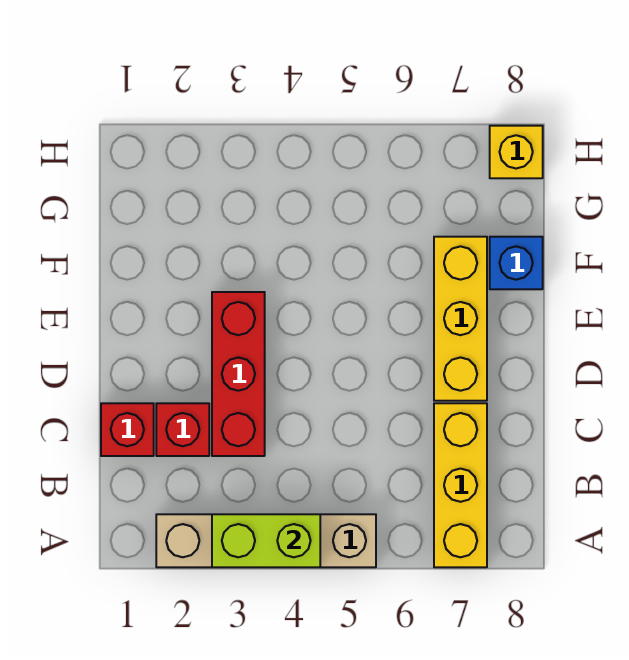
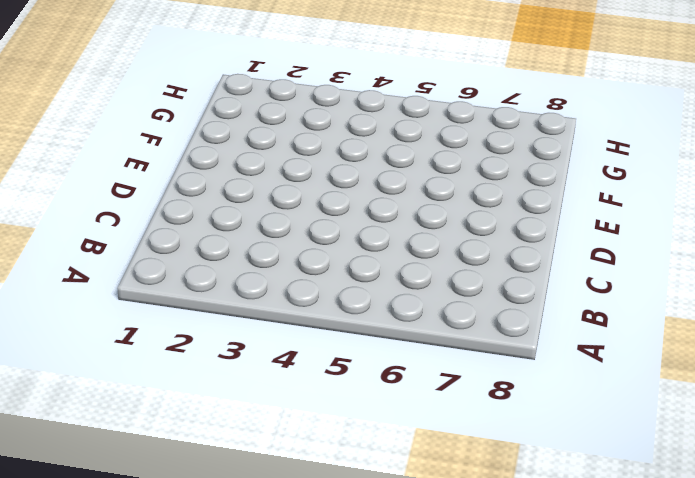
none -> tan 1x4 brick [156,514,376,567]
none -> yellow 1x3 brick [434,403,487,567]

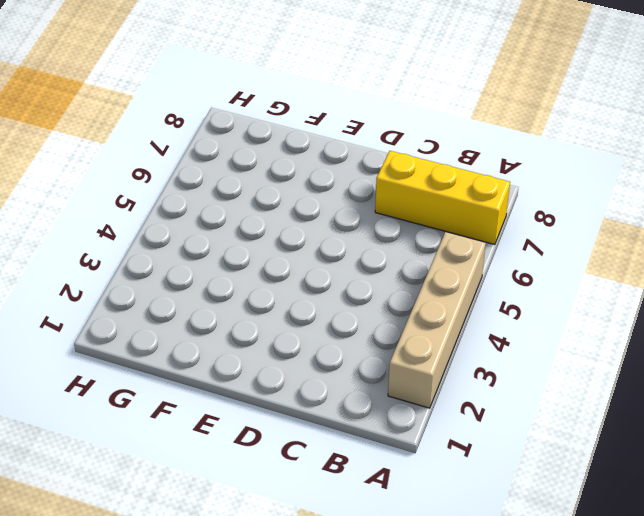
none -> red 1x1 brick [101,403,154,456]
none -> red 1x1 brick [156,403,209,456]

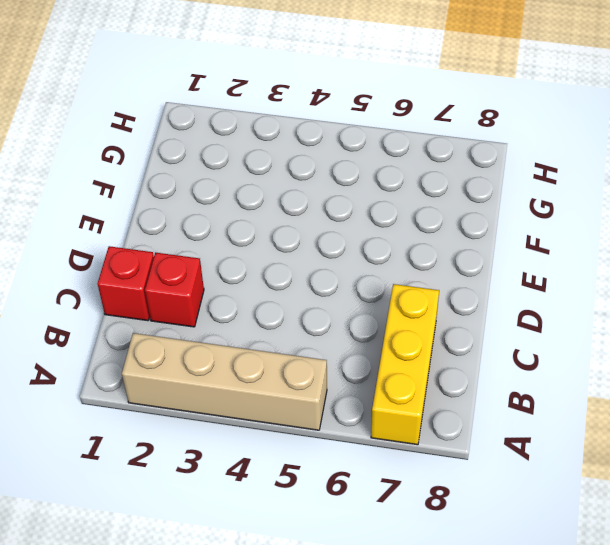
none -> red 1x3 brick [212,292,265,456]
none -> yellow 1x3 brick [434,237,487,401]

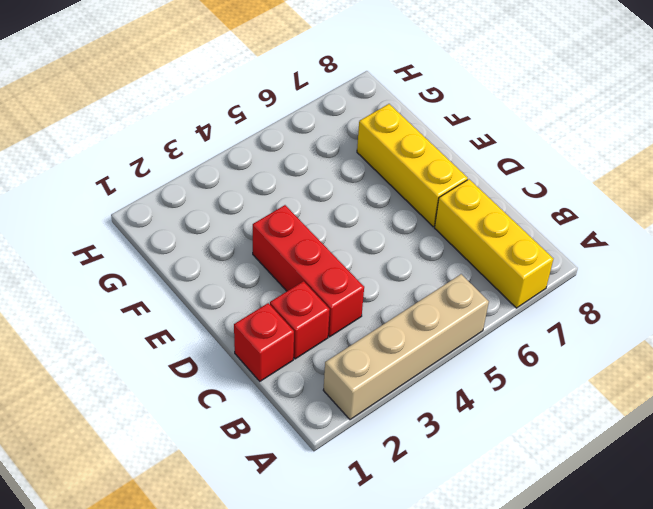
none -> blue 1x1 brick [490,237,543,289]
none -> yellow 1x1 brick [490,126,543,178]

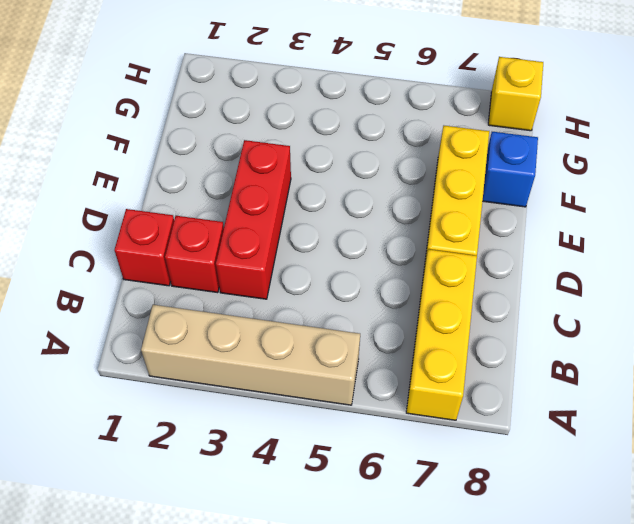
none -> lime 1x2 brick [212,514,320,567]

